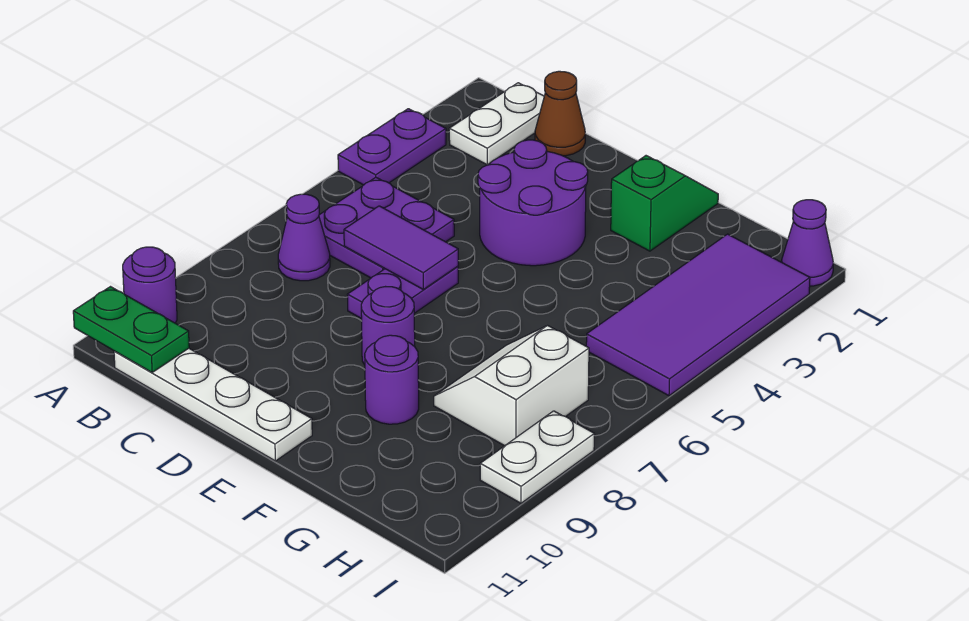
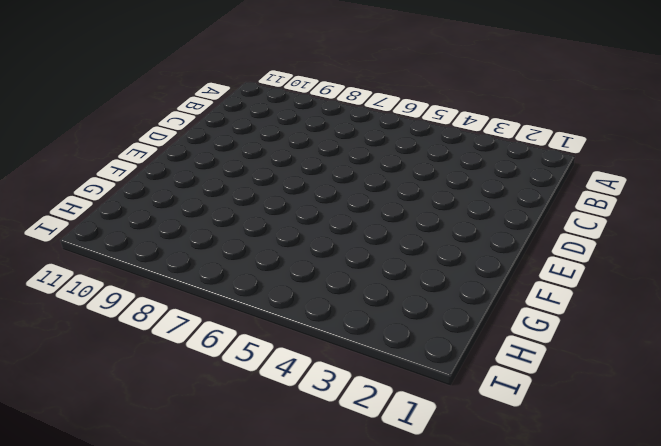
none -> purple 1x2 plate [338,109,446,185]
none -> purple 1x1 round brick [123,247,177,323]
none -> white 1x2 plate [449,83,544,165]

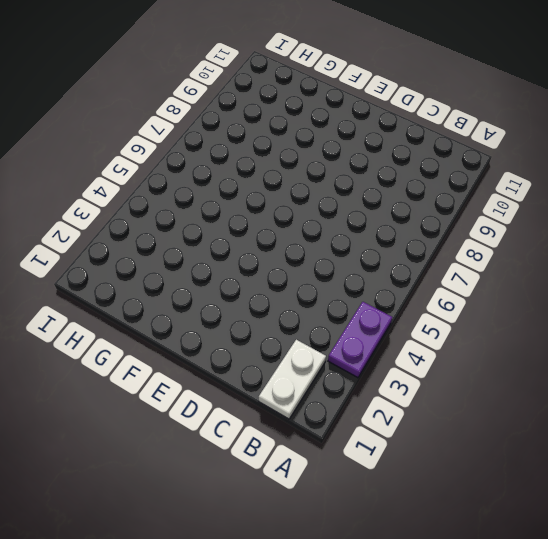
none -> purple 1x1 round brick [123,247,177,323]
none -> purple 2x2 plate [319,177,454,278]
none -> purple 1x1 cone [278,194,330,281]

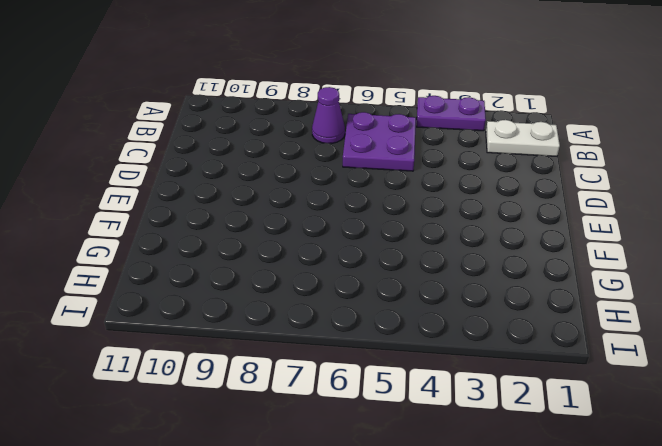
none -> purple 1x1 round brick [123,247,177,323]
none -> white 1x4 plate [114,348,312,461]
none -> brown 1x1 cone [535,71,585,156]

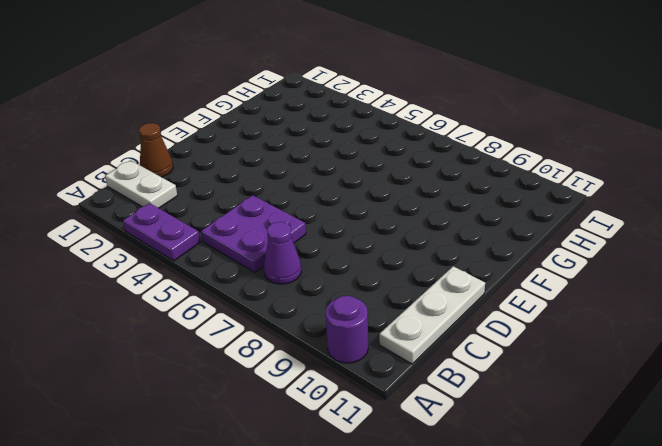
white 1x3 plate [379,266,485,364] -> white 1x4 plate [114,348,312,461]
none -> purple 2x2 round brick [478,140,588,266]
none -> purple 1x2 plate [347,266,458,319]
none -> purple 1x1 round brick [361,287,415,365]

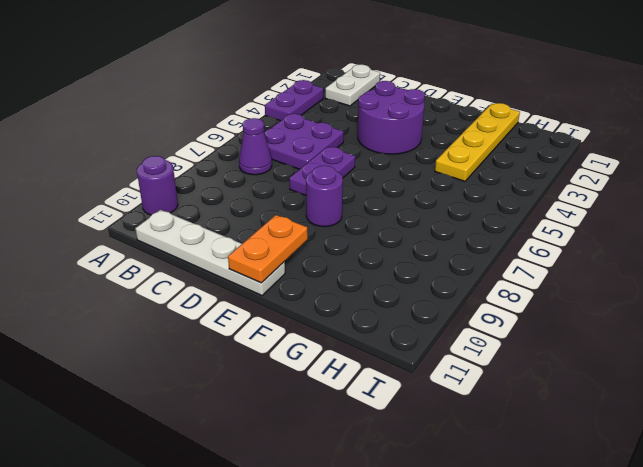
orange 1x2 plate [228,215,308,283] -> none
yellow 1x4 plate [435,103,520,181] -> none
none -> brown 1x1 cone [535,71,585,156]
none -> green 1x2 slope [611,156,718,251]
none -> purple 1x1 round brick [365,335,419,424]

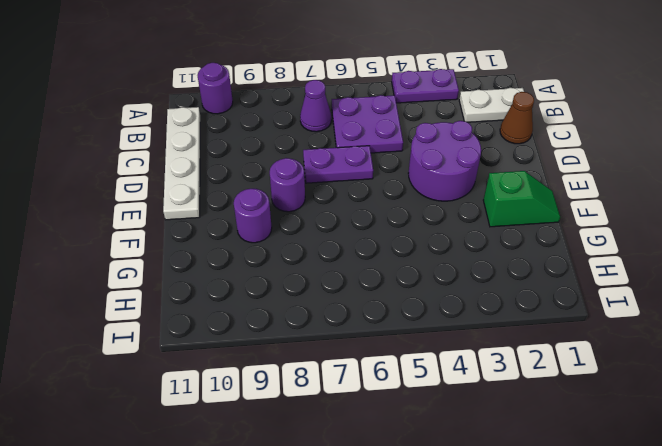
none -> white 2x2 slope [434,326,589,446]
none -> purple 2x4 tile [586,234,810,396]
none -> purple 1x1 cone [781,200,833,286]

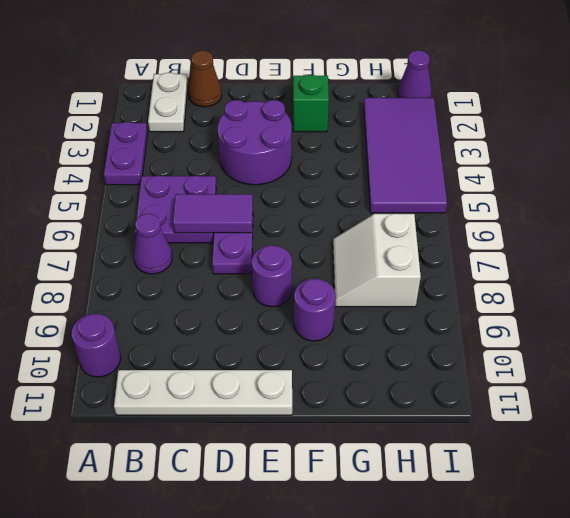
none -> white 1x2 plate [480,411,594,503]
none -> green 1x2 plate [73,287,189,372]

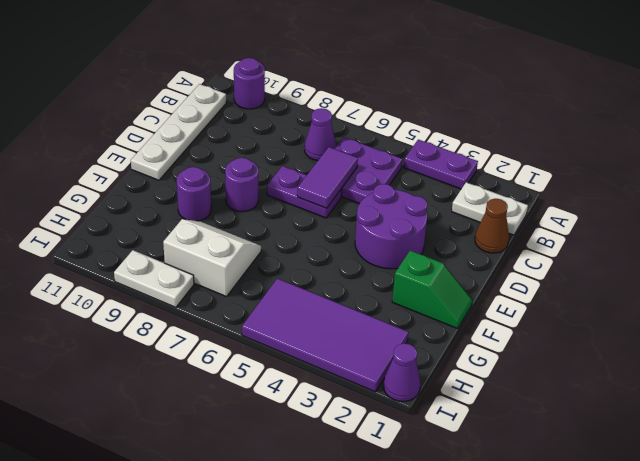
none -> green 1x2 plate [73,287,189,372]

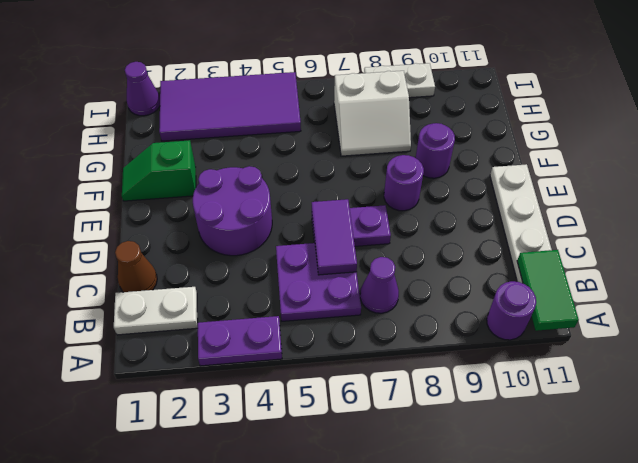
green 1x2 tile [517,250,579,331] -> green 1x2 plate [73,287,189,372]

